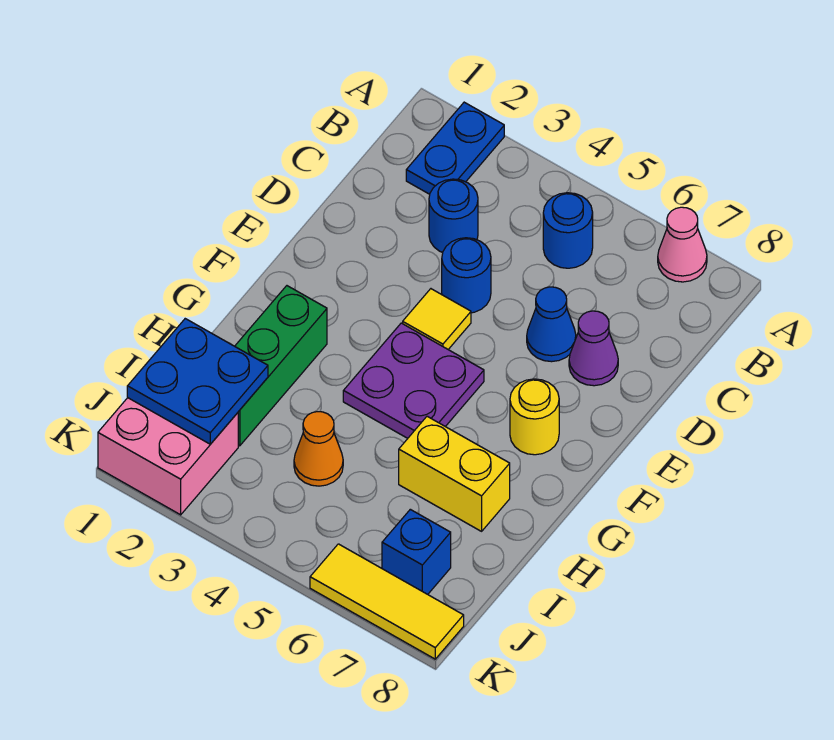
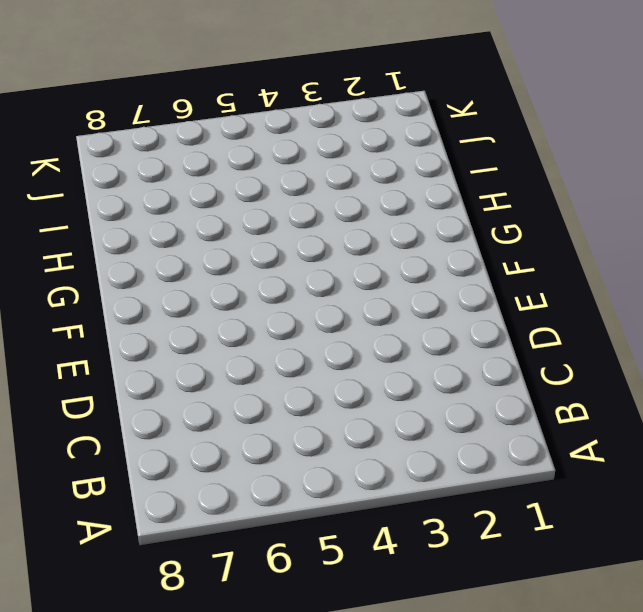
none -> blue 1x2 plate [406,102,504,194]
none -> pink 1x1 cone [658,207,707,282]
none -> blue 1x1 round brick [543,193,593,268]

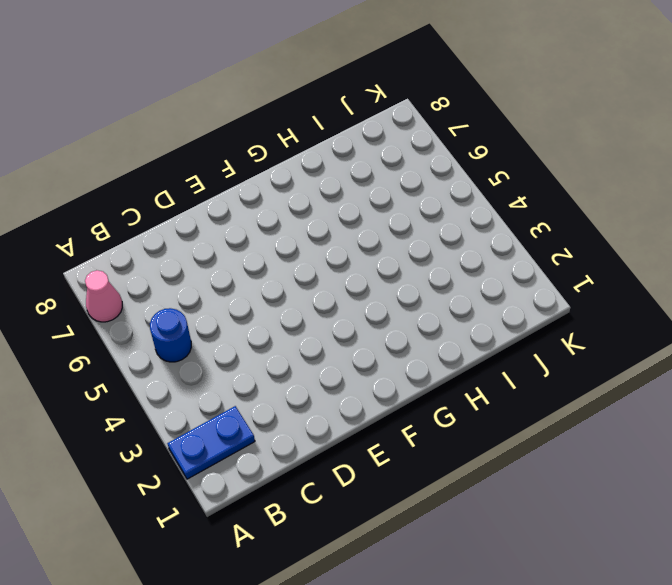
none -> blue 1x1 round brick [429,179,478,252]
none -> blue 1x1 round brick [442,238,491,313]
none -> blue 1x1 cone [527,287,576,362]

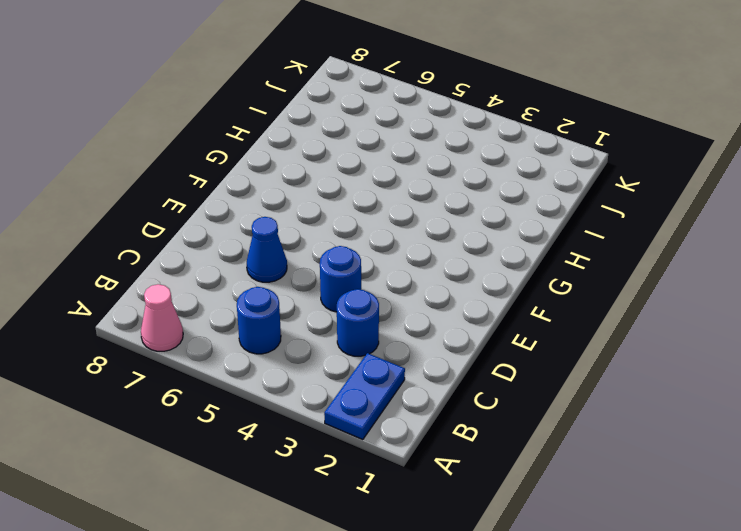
none -> purple 1x1 cone [569,311,618,386]
none -> yellow 1x1 tile [403,289,471,349]
none -> purple 2x2 plate [343,323,484,438]

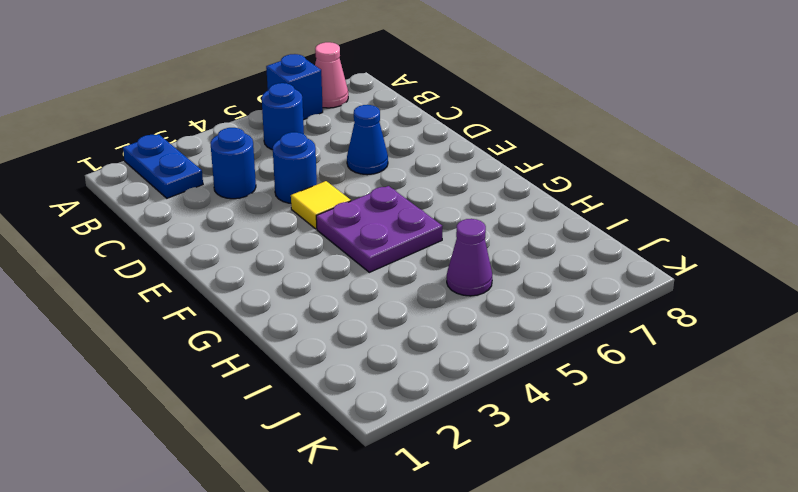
blue 1x1 brick [266,54,323,120] -> blue 1x1 brick moved to [382,509,451,594]
purple 1x1 cone [447,219,492,296] -> purple 1x1 cone moved to [569,311,618,386]
none -> yellow 1x1 round brick [510,379,559,455]
none -> green 1x3 brick [235,286,327,446]
none -> yellow 1x2 brick [399,416,510,531]

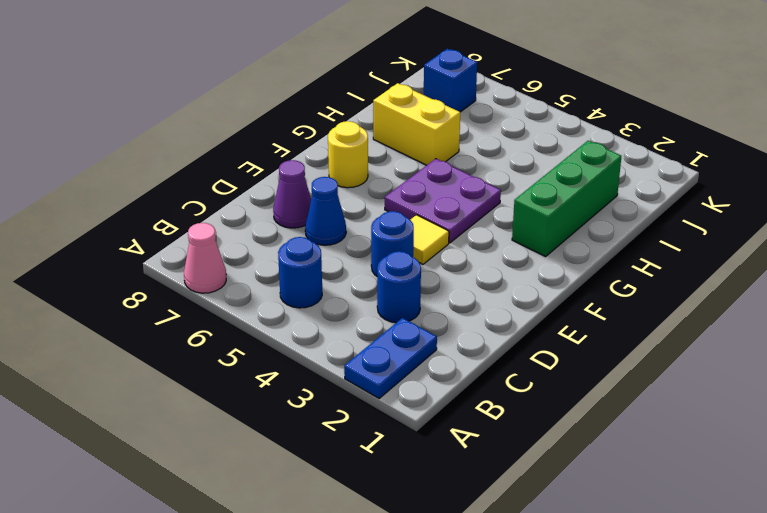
none -> orange 1x1 cone [294,412,343,486]
none -> pink 2x2 brick [98,398,238,515]
none -> yellow 1x3 tile [310,544,464,659]

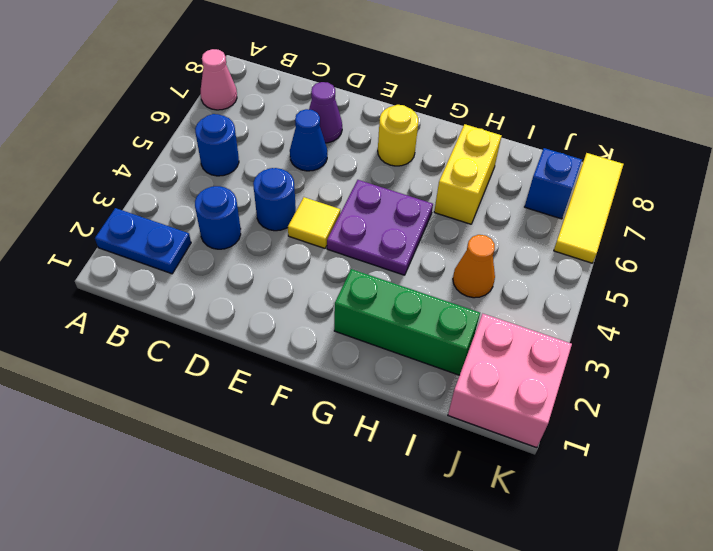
none -> blue 2x2 plate [127,319,268,444]

